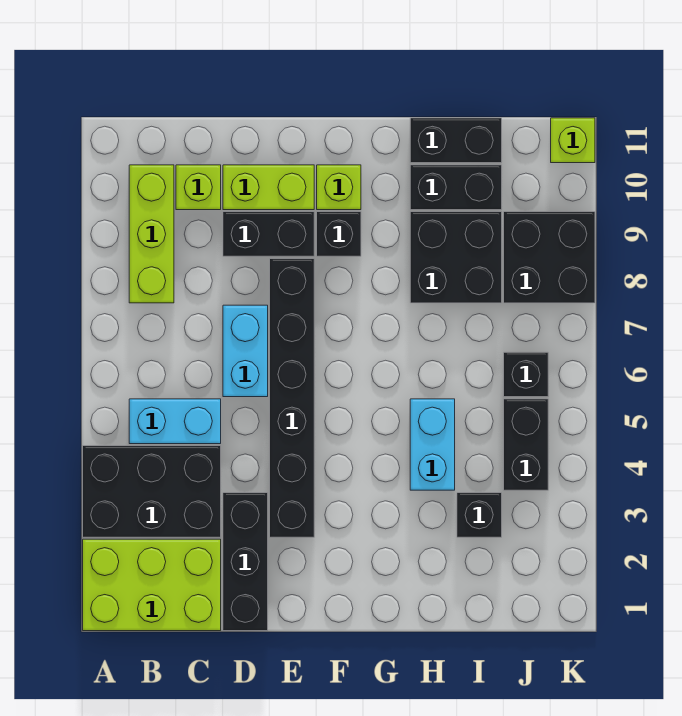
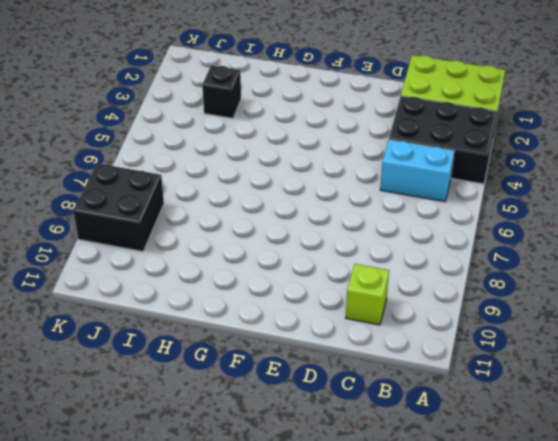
none -> lime 1x3 brick [129,165,174,303]
none -> black 1x3 brick [223,493,268,631]
none -> cyan 1x2 brick [223,305,268,397]

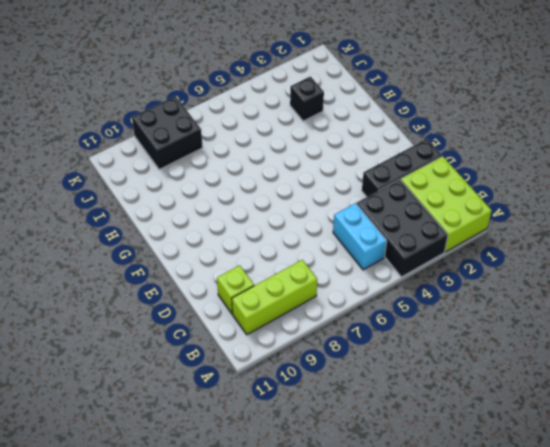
none -> cyan 1x2 brick [223,305,268,397]
none -> black 1x2 brick [223,212,314,256]
none -> lime 1x2 brick [223,165,314,210]

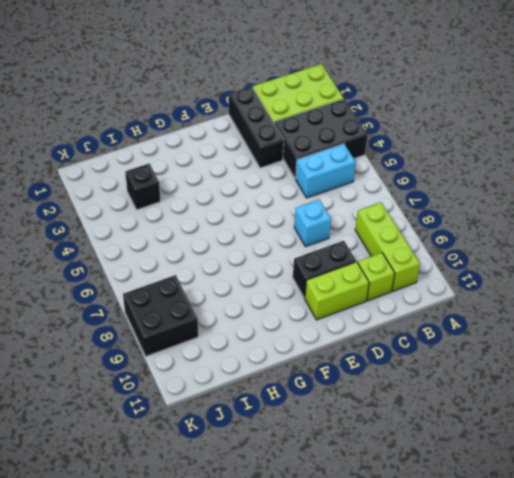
cyan 1x1 brick [294,200,331,247] -> cyan 1x2 brick [223,305,268,397]
none -> black 1x6 brick [270,259,314,537]
none -> black 1x1 brick [317,212,361,256]
none -> lime 1x1 brick [317,165,361,210]

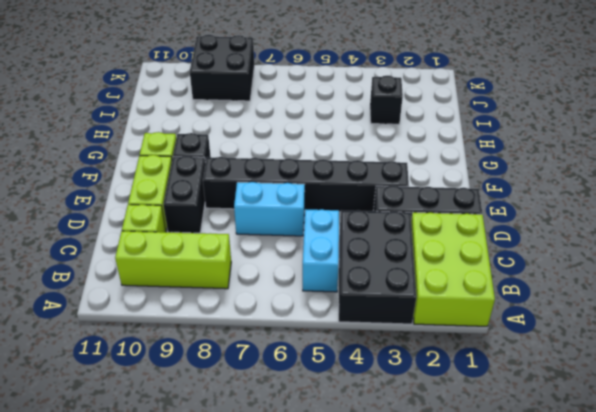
none -> cyan 1x2 brick [410,399,455,490]
none -> black 2x2 brick [410,212,502,303]
none -> black 1x2 brick [410,165,502,210]

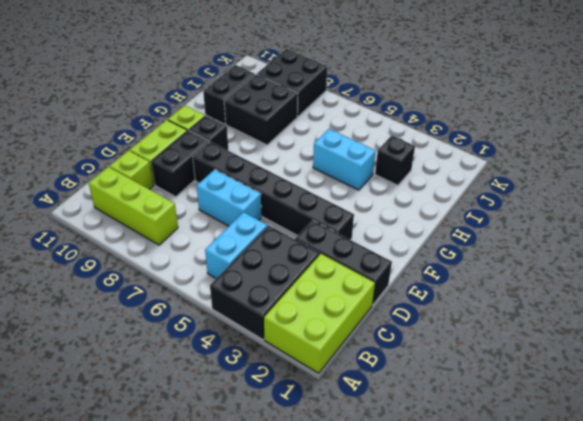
none -> black 1x2 brick [410,118,502,163]
none -> black 1x2 brick [504,399,548,490]
none -> black 1x1 brick [504,352,548,397]

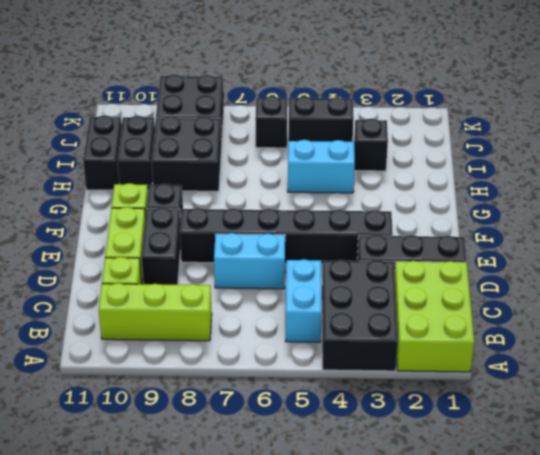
none -> lime 1x1 brick [551,118,595,163]

